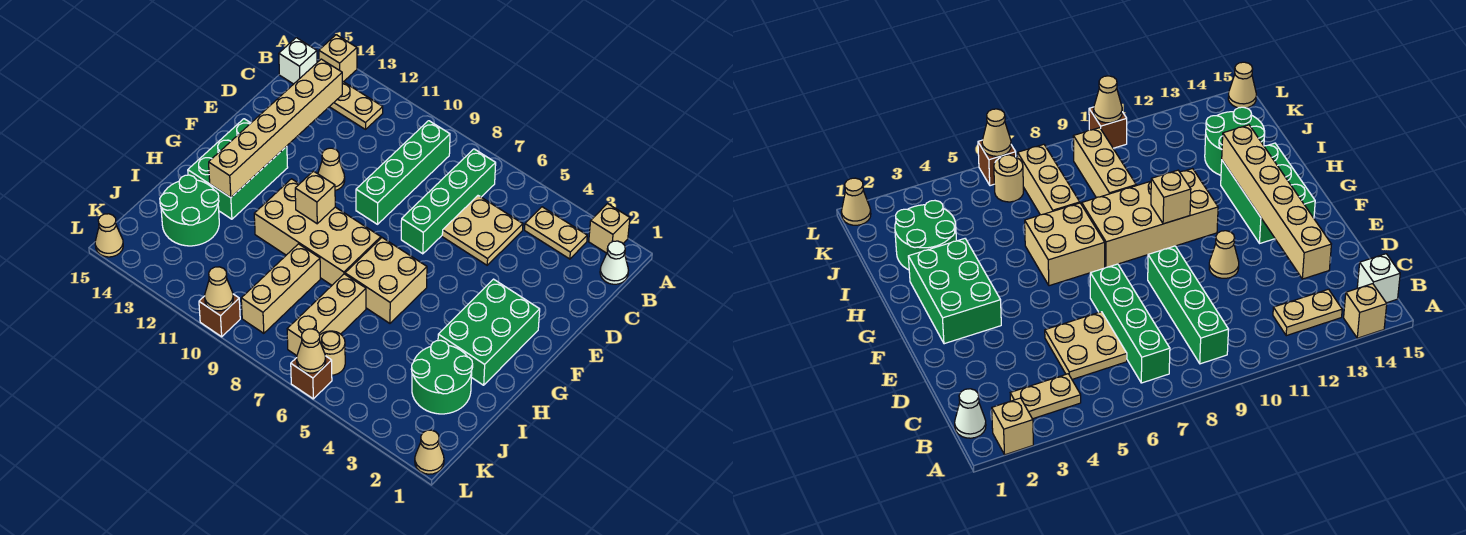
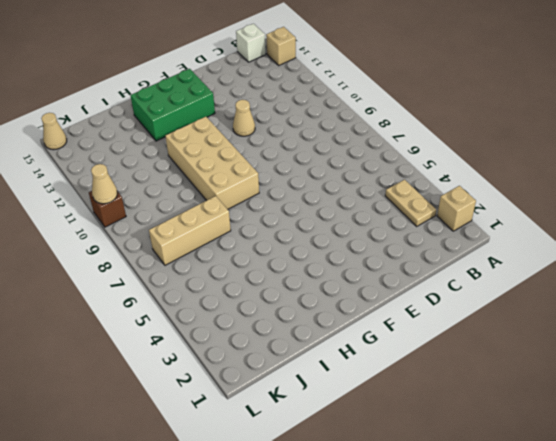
none -> white 1x1 cone [600,241,628,284]
none -> green 1x4 brick [401,149,496,254]
none -> green 1x4 brick [356,121,450,224]

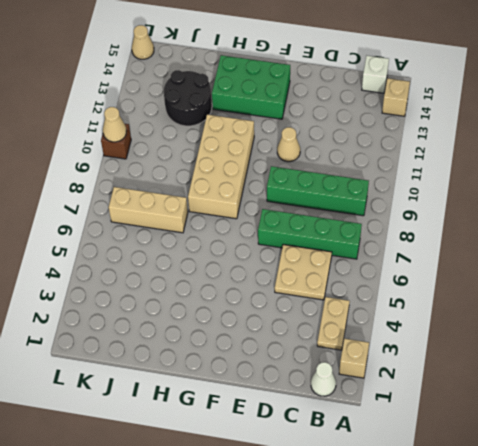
black 2x2 round brick [164,70,212,126] -> green 2x2 round brick [160,175,219,246]
none -> tan 1x2 plate [330,81,383,129]
none -> green 2x3 brick [438,279,540,385]
none -> tan 2x2 brick [345,238,427,323]

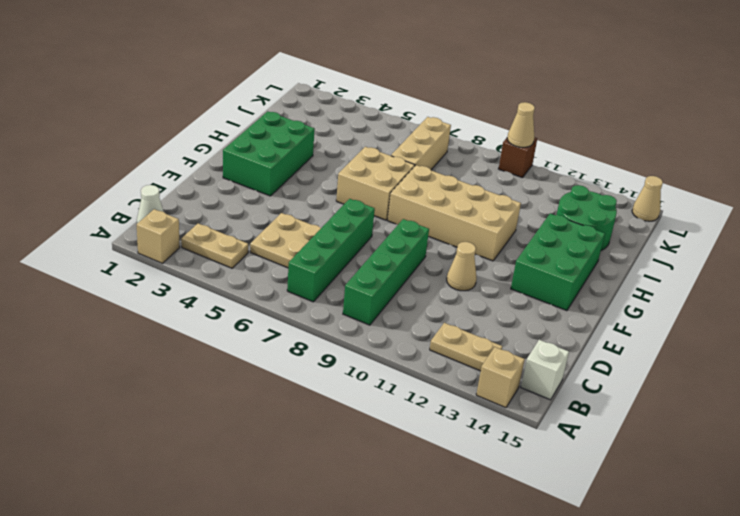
none -> green 2x2 round brick [411,340,473,414]
none -> tan 1x3 brick [241,244,320,333]
none -> tan 1x1 round brick [319,331,345,375]

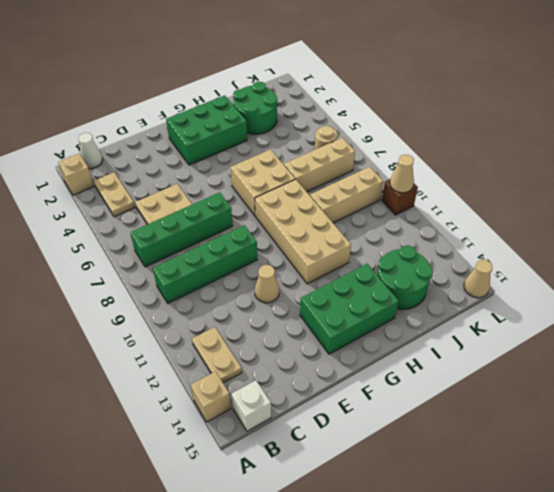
none -> tan 1x1 cone [415,430,444,474]
none -> brown 1x1 brick [291,356,332,399]
none -> tan 1x6 brick [209,59,342,198]

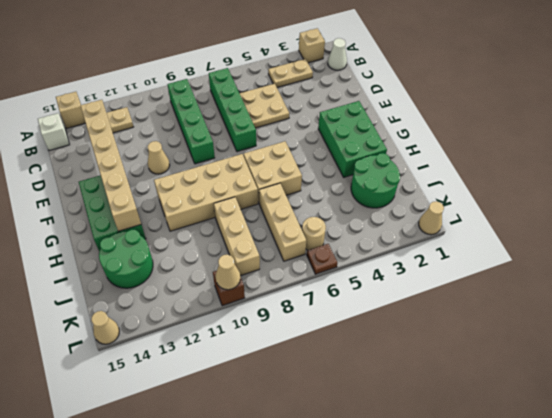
brown 1x1 plate [307,244,337,274] -> brown 1x1 brick [291,356,332,399]
none -> tan 1x1 brick [295,171,335,224]
none -> tan 1x1 cone [297,329,326,373]

